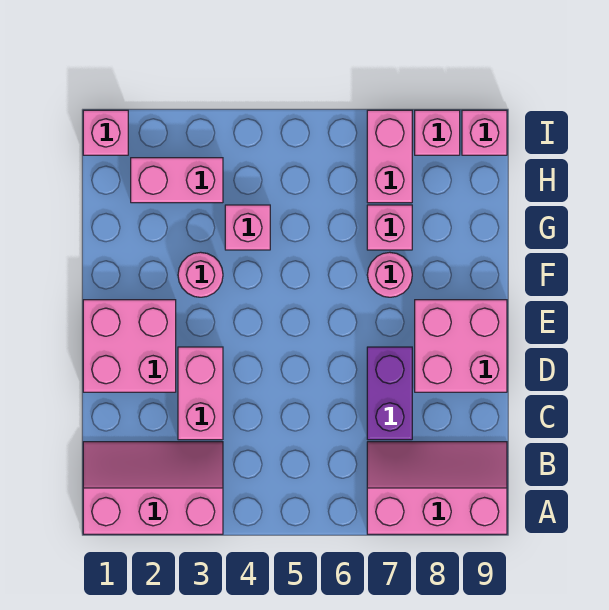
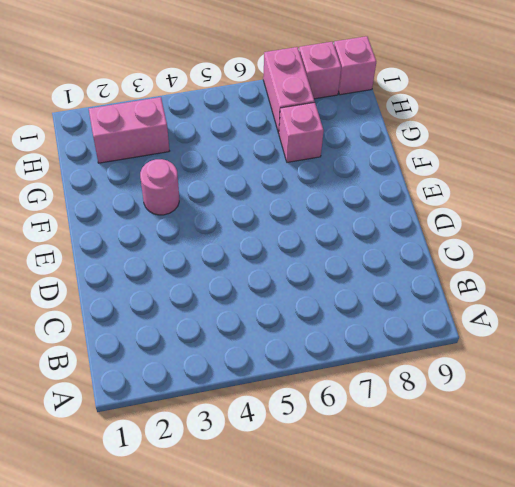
none -> pink 2x3 slope [83,442,223,534]
none -> pink 2x3 slope [367,442,507,534]
none -> pink 1x2 brick [178,347,223,440]

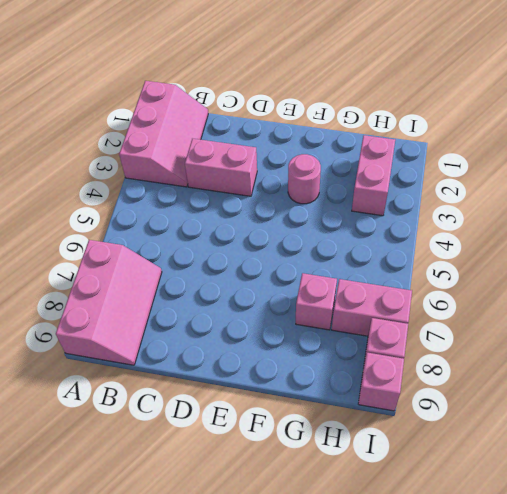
none -> purple 1x2 brick [367,347,412,440]
none -> pink 2x2 brick [83,300,176,392]
none -> pink 2x2 brick [415,300,507,392]

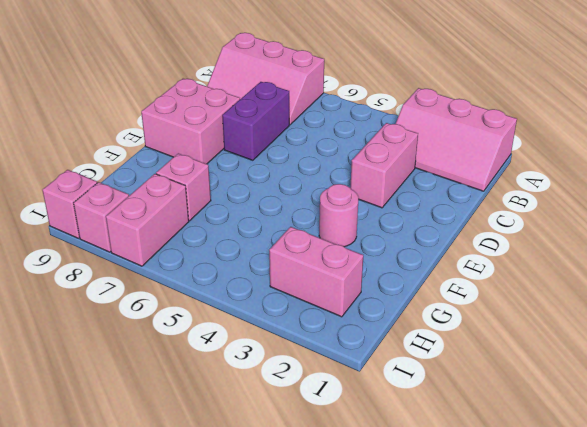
none -> pink 2x2 brick [83,300,176,392]
none -> pink 1x1 round brick [367,252,412,297]
none -> pink 1x1 brick [225,205,270,250]

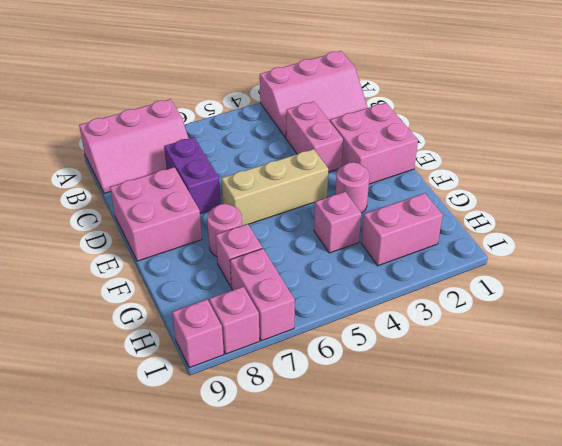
tan 1x3 brick [221,149,328,226] -> none
none -> pink 1x1 brick [83,110,128,155]

